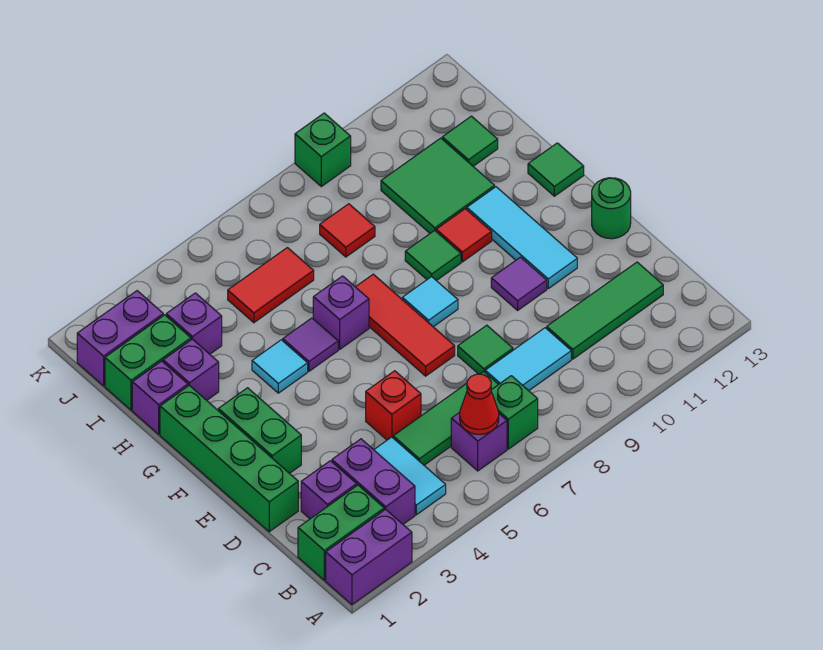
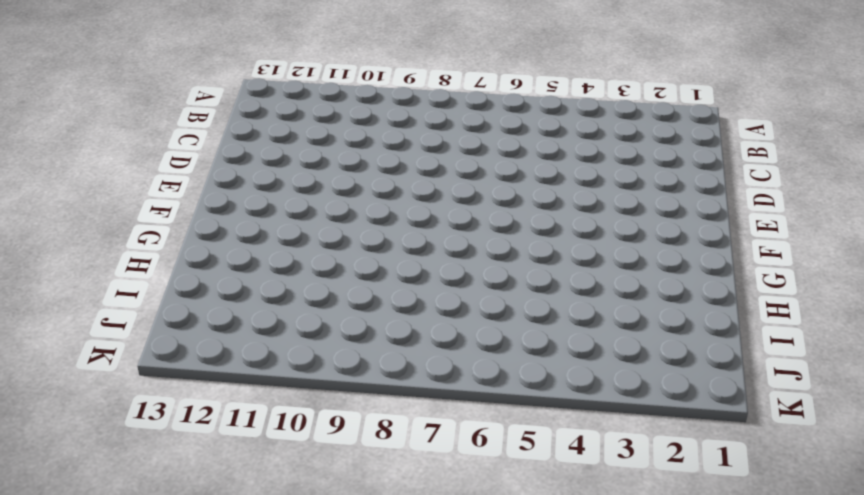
none -> purple 1x2 brick [326,509,412,605]
none -> green 1x2 brick [298,485,384,580]
none -> purple 1x2 brick [332,439,415,524]
none -> cyan 1x2 tile [374,437,446,515]

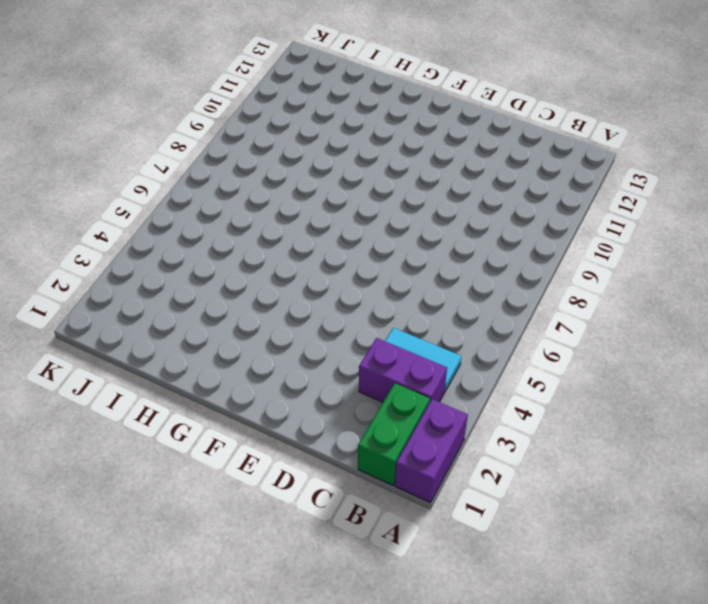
none -> purple 1x1 brick [451,412,507,471]
none -> green 1x1 brick [491,376,538,449]
none -> purple 1x1 brick [301,461,357,519]
none -> green 1x3 tile [393,371,499,465]

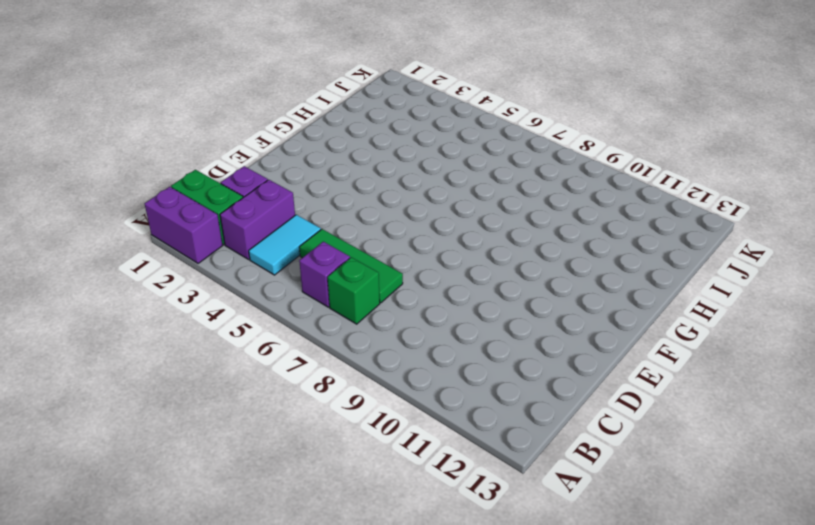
none -> cyan 1x2 tile [485,328,571,391]
none -> green 1x3 tile [547,262,663,359]
none -> green 1x4 brick [160,385,298,532]
none -> red 1x1 brick [366,371,421,440]

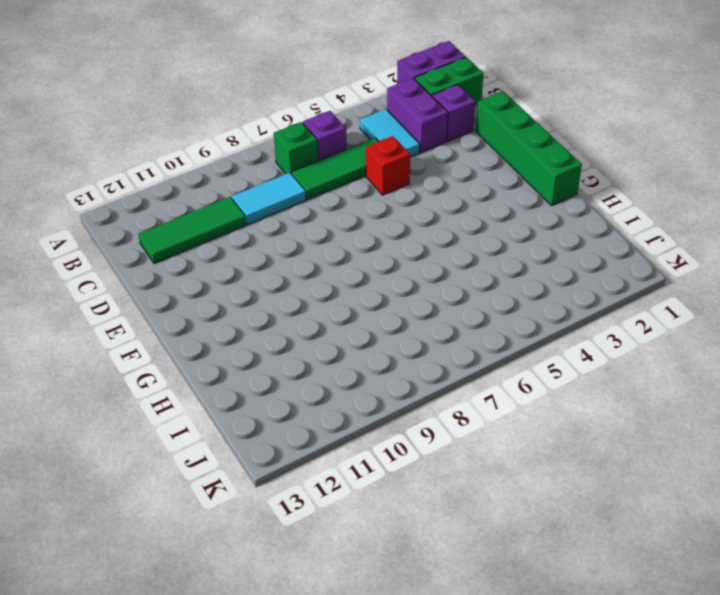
none -> green 1x1 tile [458,325,513,374]
none -> green 1x2 brick [218,388,301,473]
none -> red 1x3 tile [356,274,455,376]
none -> purple 1x1 tile [491,257,547,310]

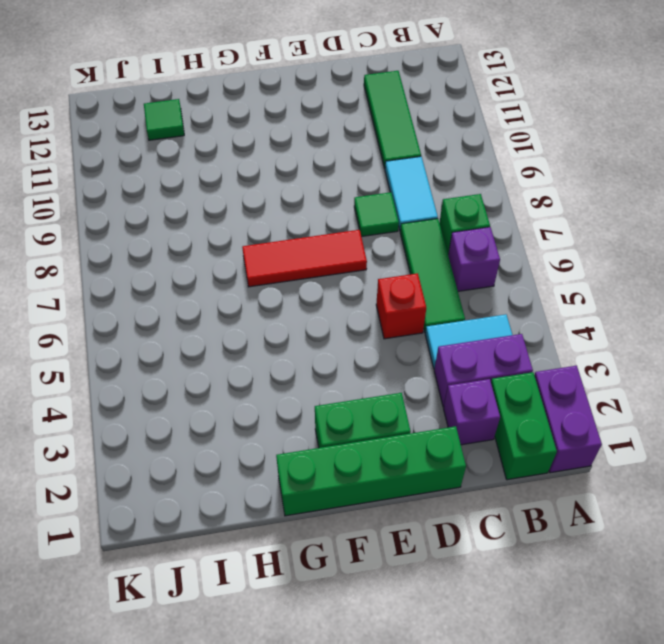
none -> purple 1x1 tile [491,257,547,310]
none -> cyan 1x3 tile [467,187,577,289]
none -> green 1x1 round brick [592,178,631,239]
none -> cyan 1x1 tile [402,277,458,327]

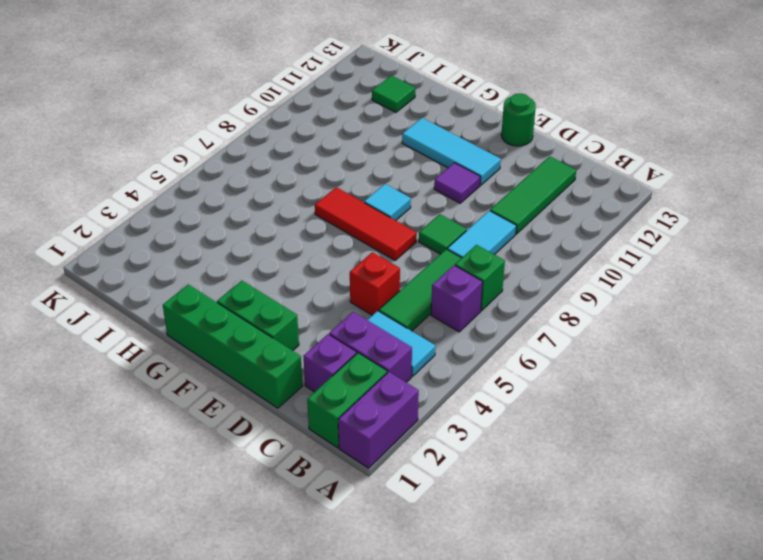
none -> cyan 1x1 tile [252,340,308,393]
none -> purple 1x1 tile [283,318,338,371]
none -> purple 1x1 brick [313,276,369,349]
none -> green 1x1 tile [405,230,461,281]

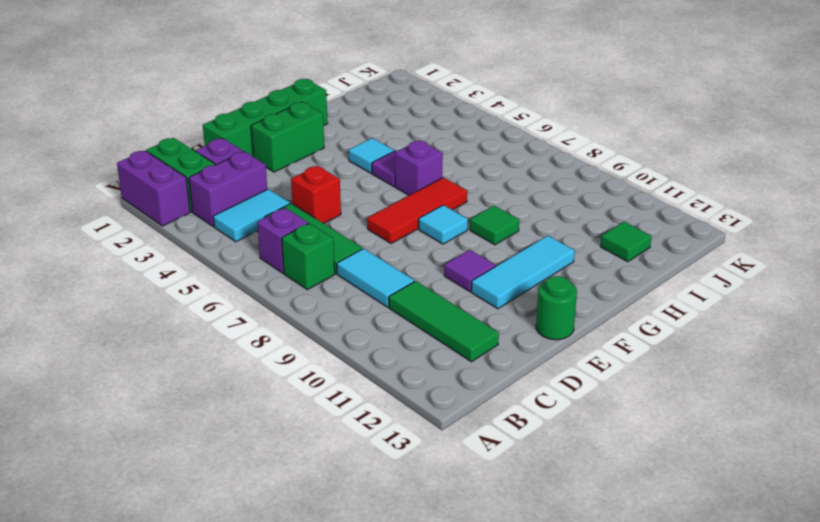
none -> green 1x1 tile [458,325,513,374]
none -> red 1x1 tile [436,209,492,262]
none -> green 1x1 tile [528,143,584,196]
none -> purple 1x1 brick [132,361,188,434]

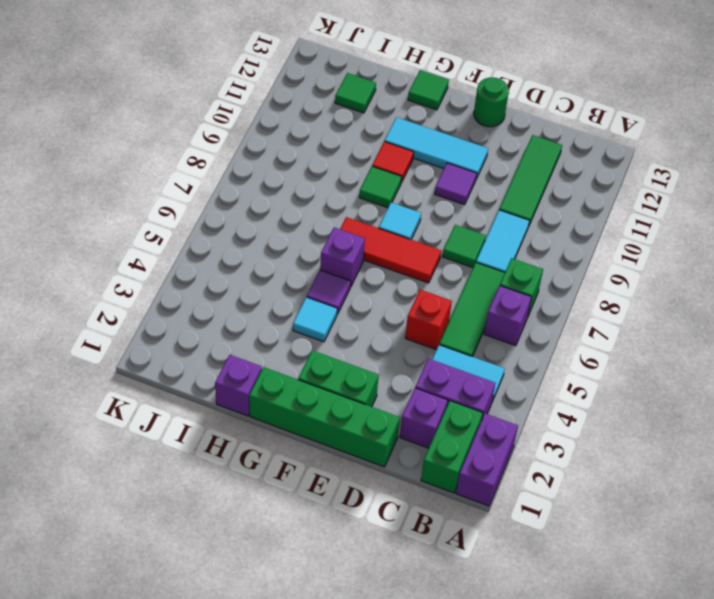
none -> purple 1x1 brick [163,339,219,400]
none -> green 2x2 tile [381,138,495,233]
none -> green 1x2 brick [105,315,191,410]
none -> purple 1x1 brick [166,293,222,354]

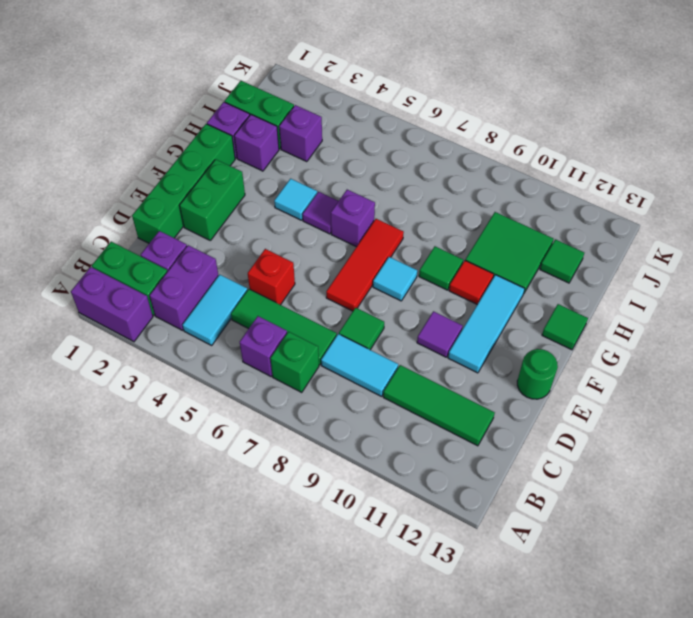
none -> red 1x2 tile [228,248,314,323]
none -> red 1x1 tile [320,204,375,257]
none -> purple 1x2 brick [77,291,163,386]
none -> green 1x1 brick [295,113,351,186]

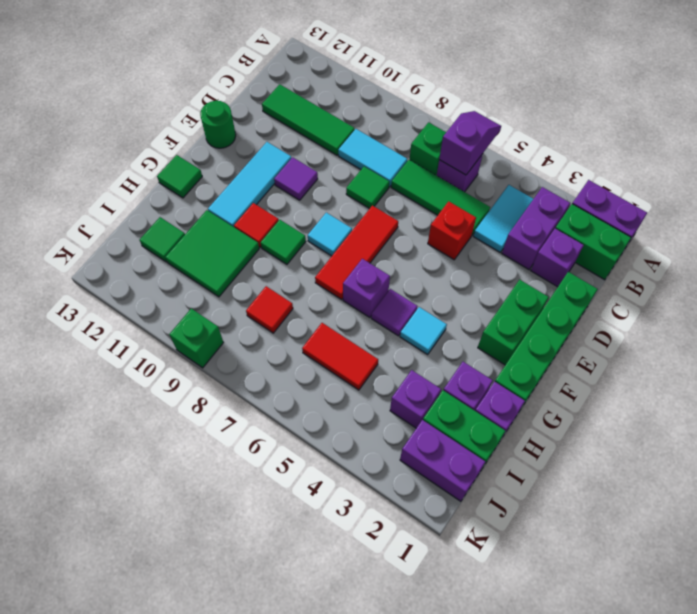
purple 1x2 slope [439,111,501,175] -> red 1x1 cone [460,374,499,434]

